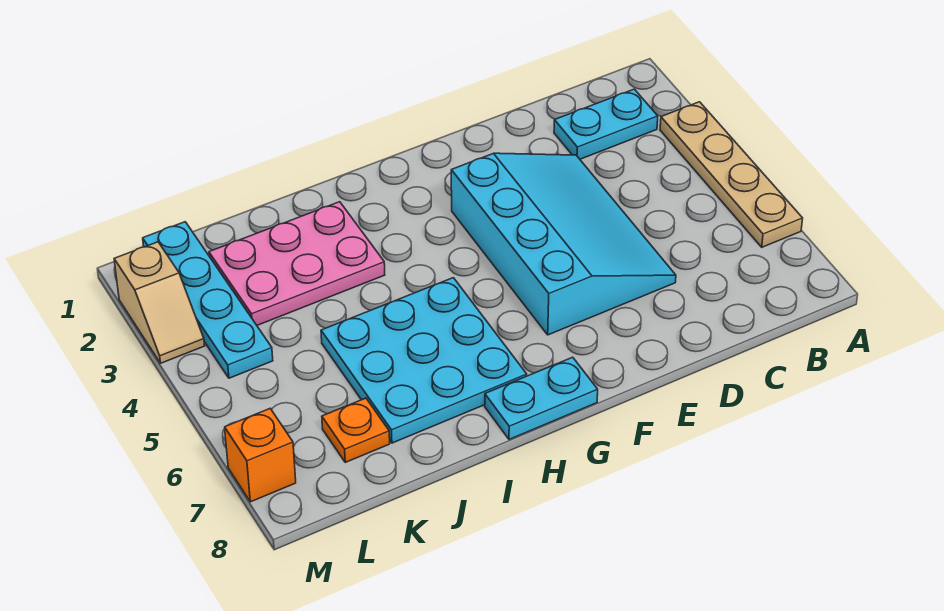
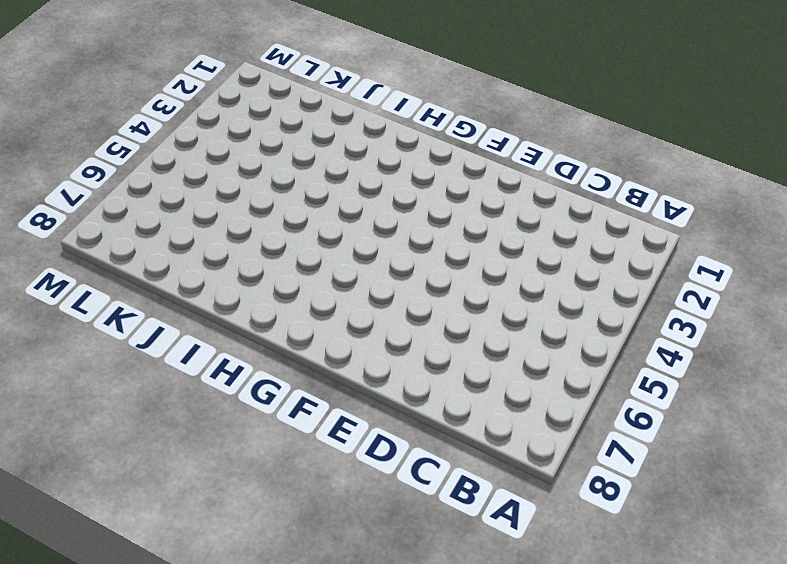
none -> tan 1x4 plate [660,102,803,247]
none -> cyan 1x2 plate [554,89,658,159]

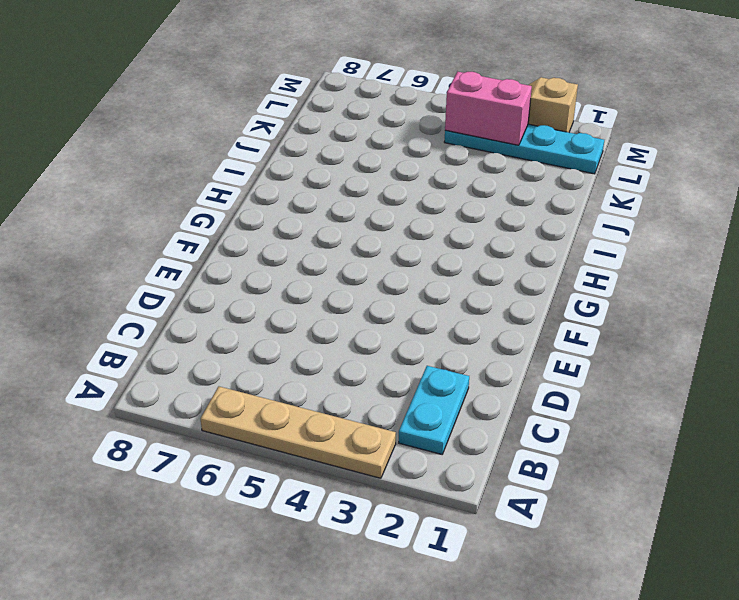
pink 1x2 brick [445,72,532,145] -> none
none -> cyan 3x4 slope [451,153,676,335]
none -> cyan 1x2 plate [485,357,598,440]

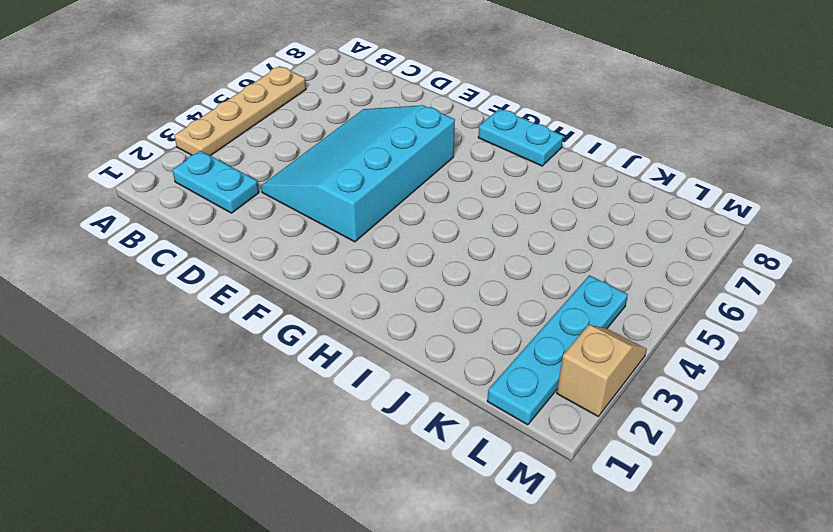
none -> cyan 3x3 plate [321,278,527,443]
none -> pink 2x3 plate [209,202,385,325]

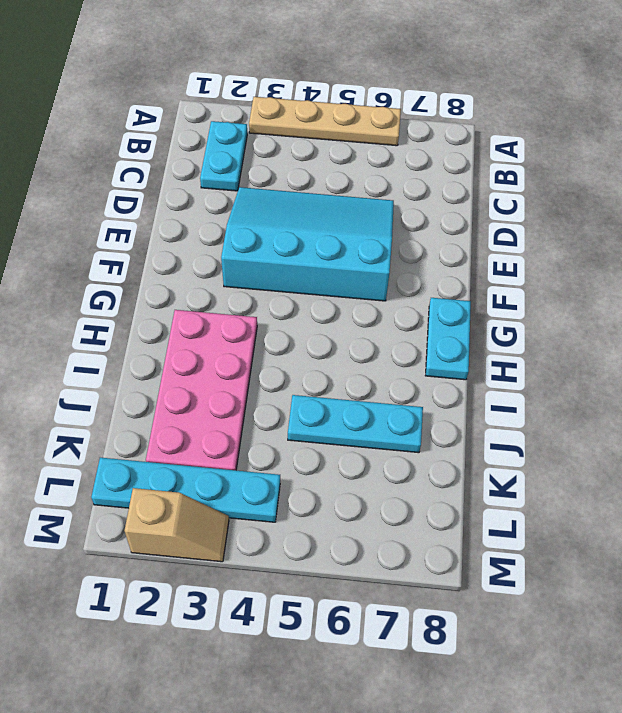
pink 2x4 plate [146,310,257,470] -> pink 2x3 plate [209,202,385,325]
cyan 1x3 plate [288,395,423,453] -> cyan 3x3 plate [321,278,527,443]
none -> orange 1x1 plate [322,398,390,462]
none -> orange 1x1 brick [225,409,296,502]

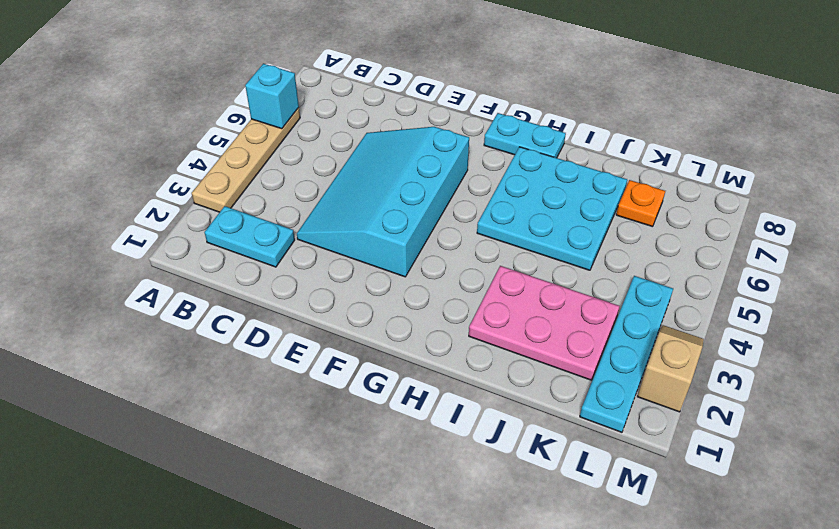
cyan 1x1 brick [245,64,299,129] -> none
none -> orange 1x1 brick [225,409,296,502]

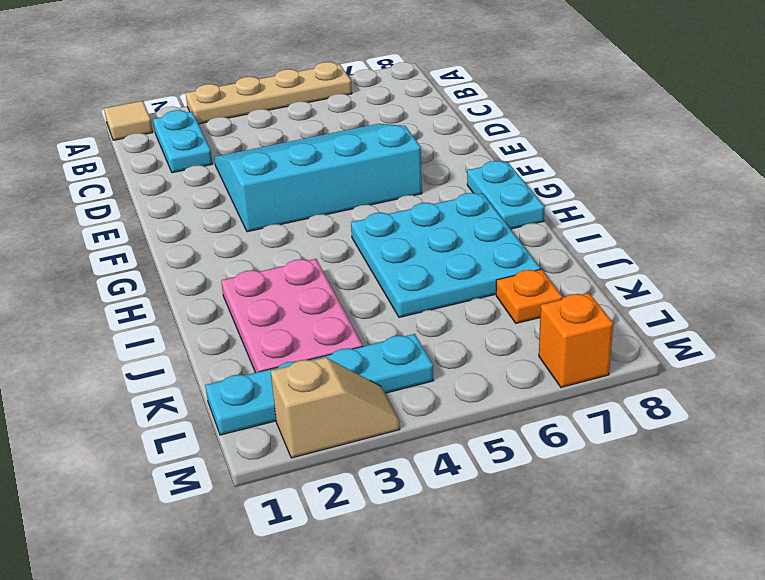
tan 1x1 tile [104,101,153,140] -> none

